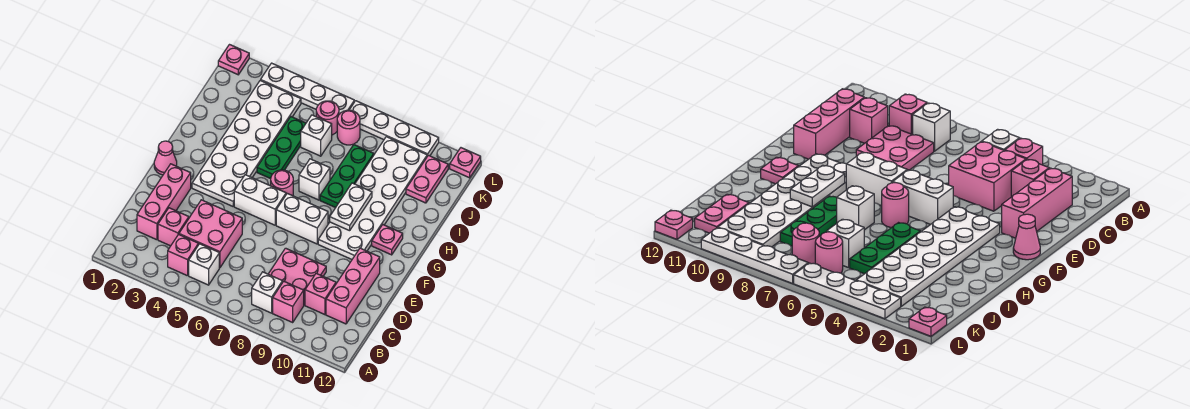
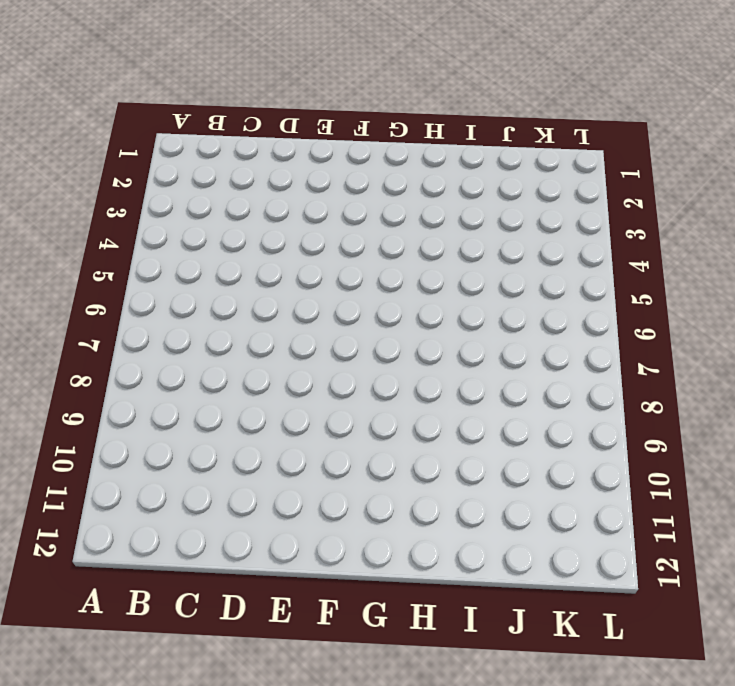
none -> pink 1x1 brick [168,234,198,276]
none -> white 1x1 brick [189,244,219,285]
none -> white 1x1 brick [252,272,283,313]

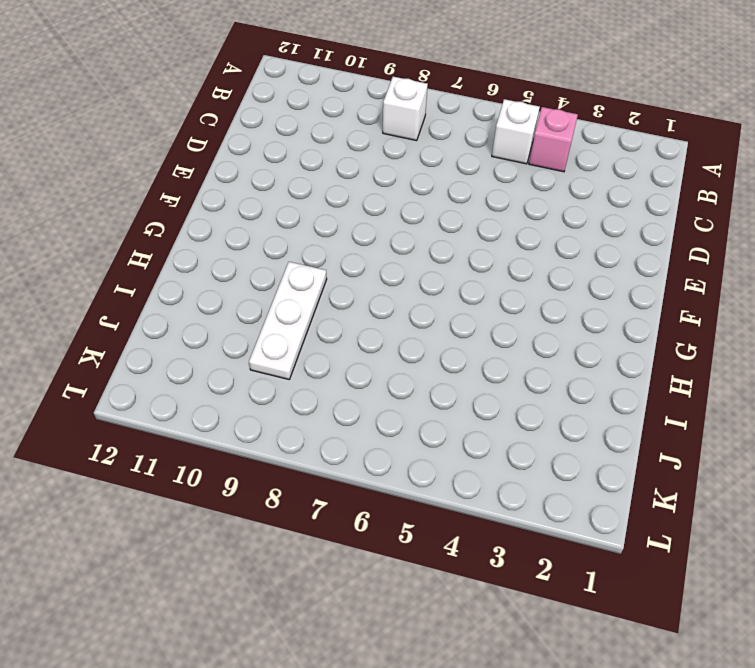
white 1x3 plate [249,262,327,379] -> white 2x6 plate [318,137,427,259]
none -> pink 1x1 brick [273,281,304,322]
none -> pink 1x3 brick [137,164,191,240]
none -> pink 1x1 brick [158,208,189,246]

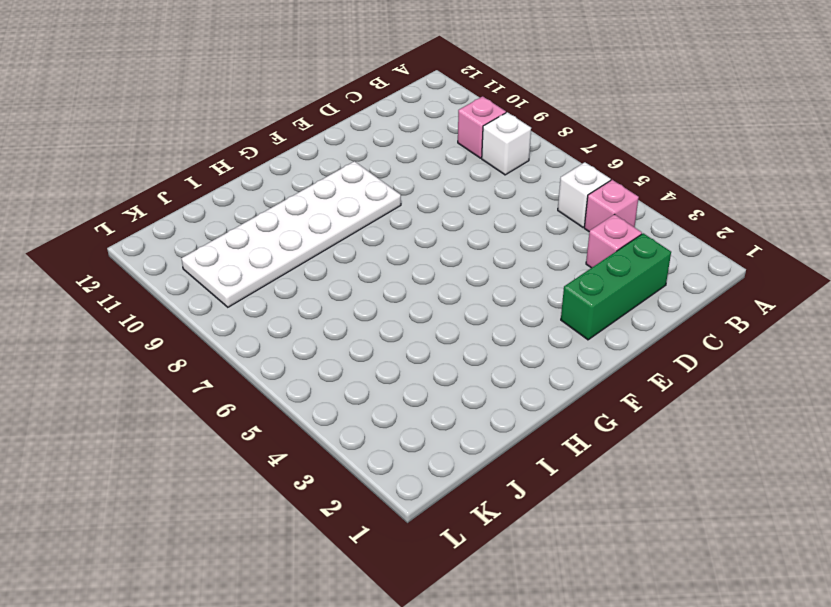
green 1x3 brick [561,233,671,340] -> pink 1x3 brick [137,164,191,240]
none -> pink 2x2 brick [179,200,242,268]
none -> pink 2x2 plate [269,248,326,305]
none -> pink 1x1 brick [305,273,336,315]

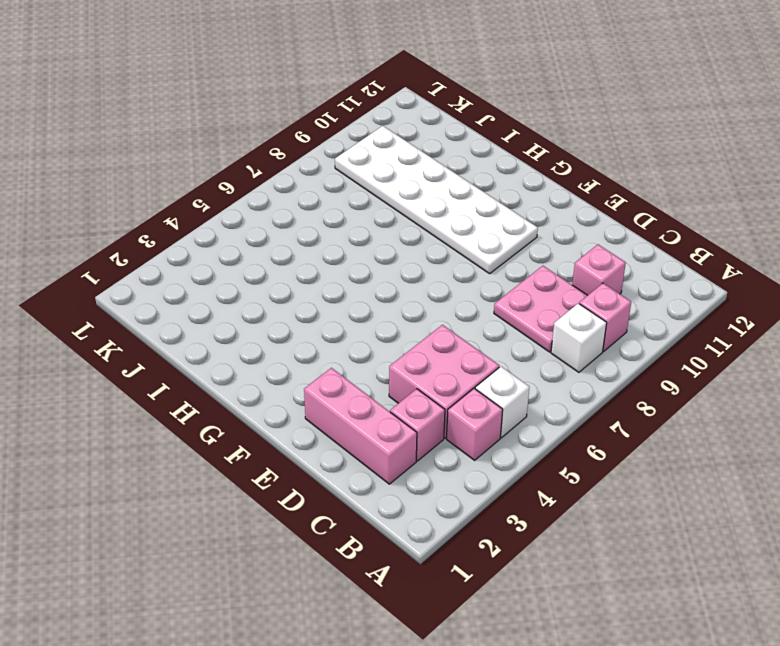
none -> pink 1x3 brick [326,248,380,324]
none -> pink 1x1 cone [154,141,177,175]
none -> white 2x6 plate [192,80,301,206]

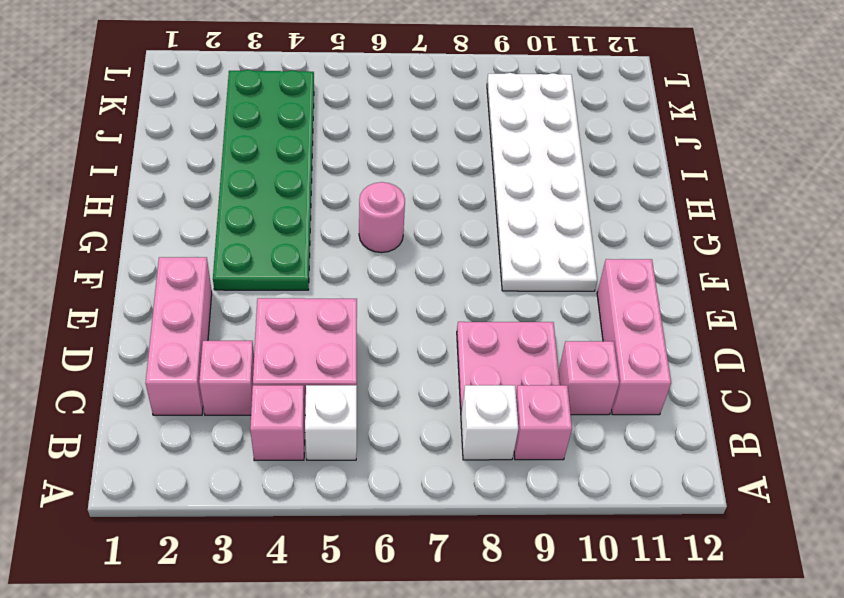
green 2x6 plate [213,70,314,290] -> white 2x6 plate [192,80,301,206]
none -> pink 1x1 cone [154,141,177,175]
none -> white 1x2 brick [234,175,286,225]
none -> white 1x2 brick [276,193,328,244]

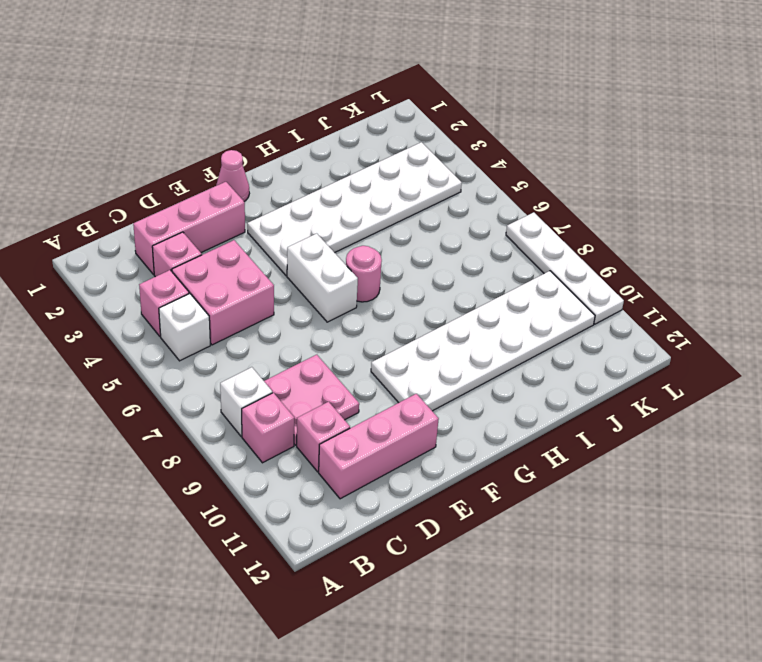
none -> white 1x2 brick [276,193,328,244]
none -> pink 1x1 plate [372,225,403,255]
none -> green 1x3 plate [257,117,306,179]

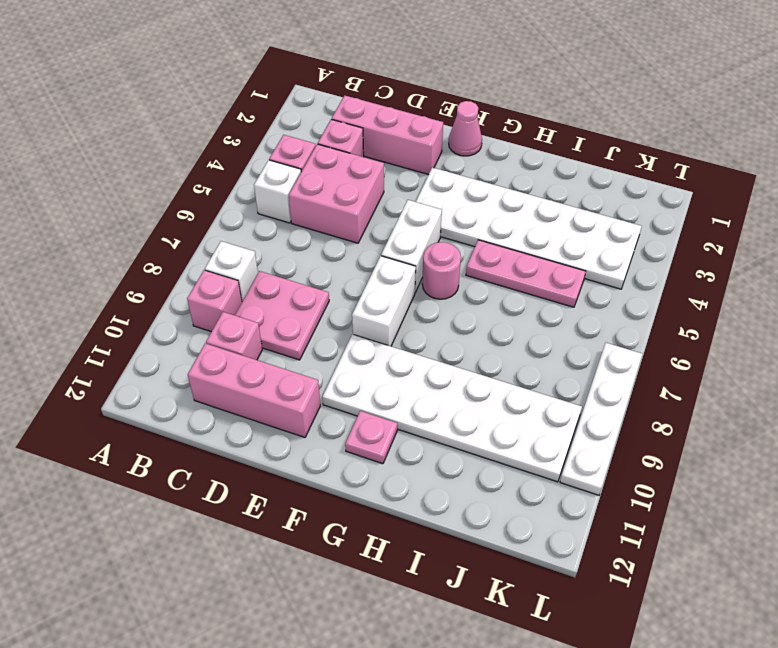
pink 1x3 plate [466,240,586,307] -> green 1x3 plate [257,117,306,179]
none -> white 1x1 brick [299,159,330,200]
none -> green 1x3 plate [320,145,374,208]
none -> white 1x1 brick [301,115,332,156]

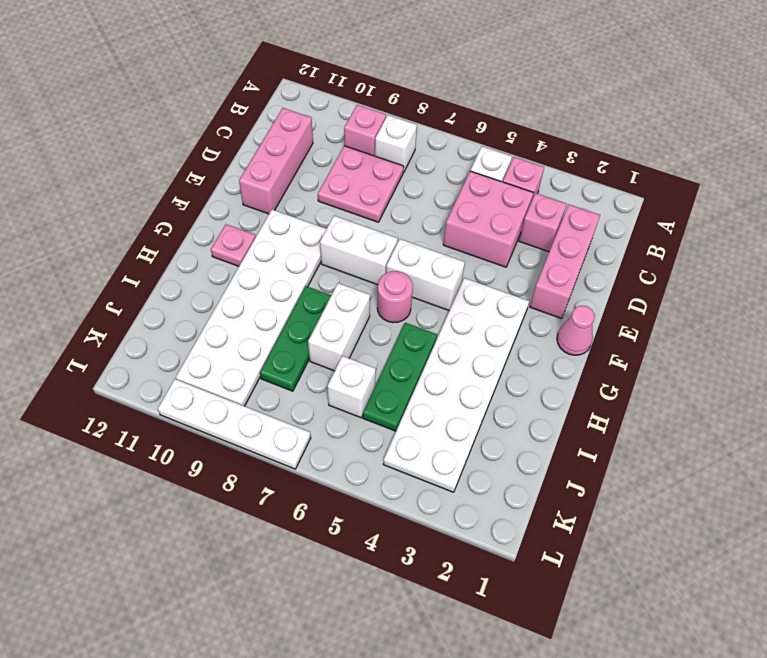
white 1x2 brick [308,283,370,371] -> white 1x1 brick [299,159,330,200]
none -> pink 1x1 brick [305,273,336,315]
none -> pink 1x2 plate [406,155,448,203]
none -> pink 1x1 round brick [316,101,339,135]

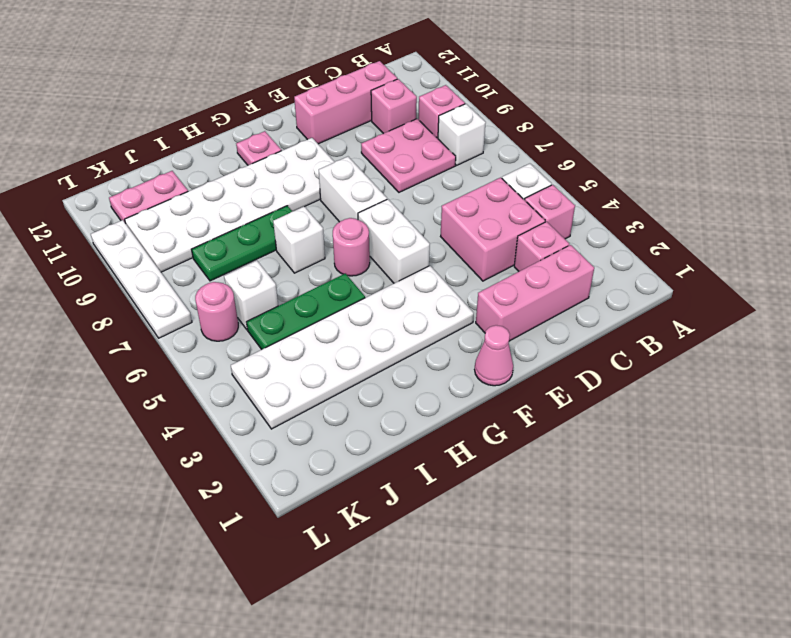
none -> pink 1x1 round brick [337,110,360,145]
none -> pink 1x1 plate [218,45,249,75]
none -> white 1x4 plate [261,63,354,114]

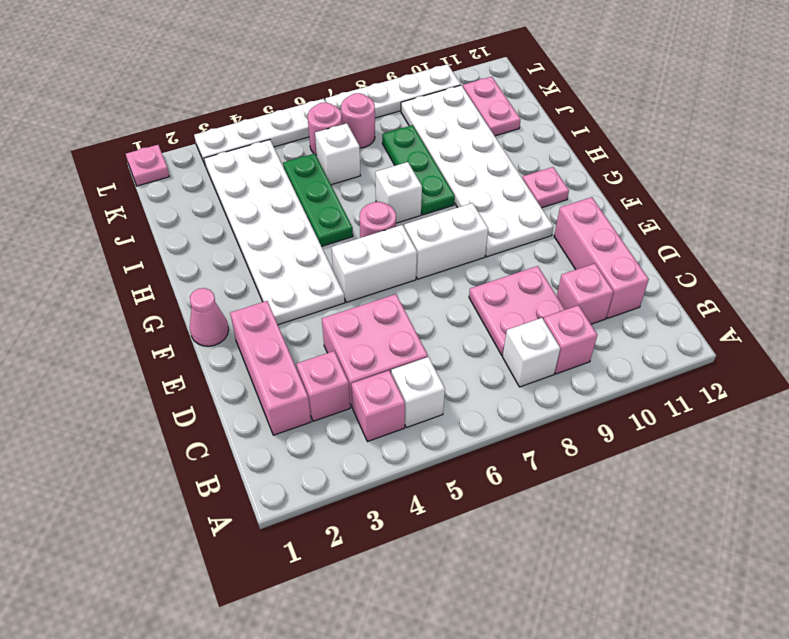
none -> pink 1x1 plate [450,148,481,178]
none -> white 1x2 plate [330,183,372,231]

